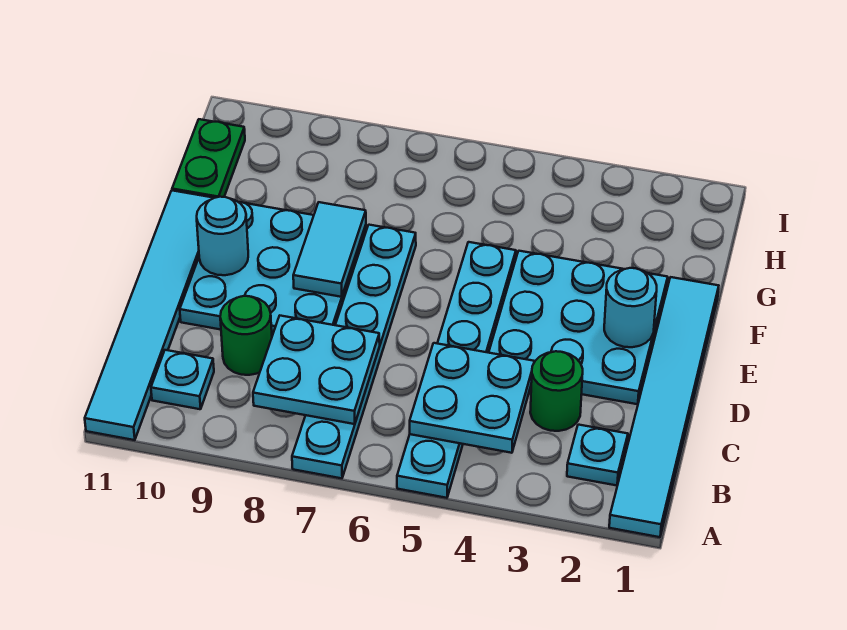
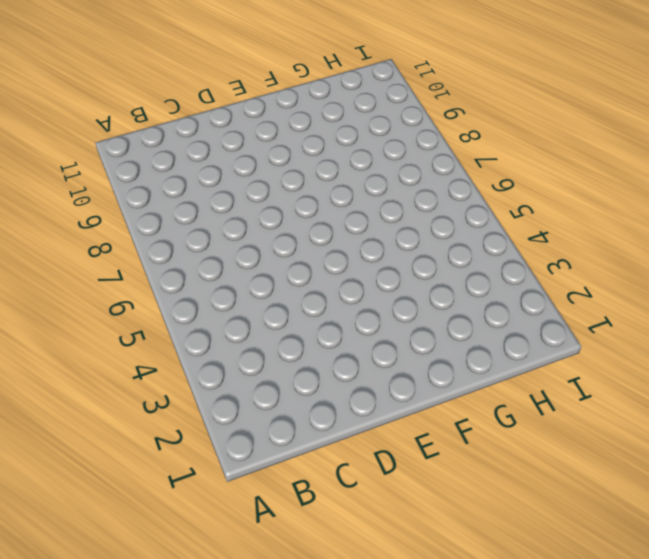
none -> cyan 1x6 tile [609,277,719,537]
none -> cyan 1x6 plate [397,242,516,498]
none -> cyan 1x6 plate [292,225,416,478]

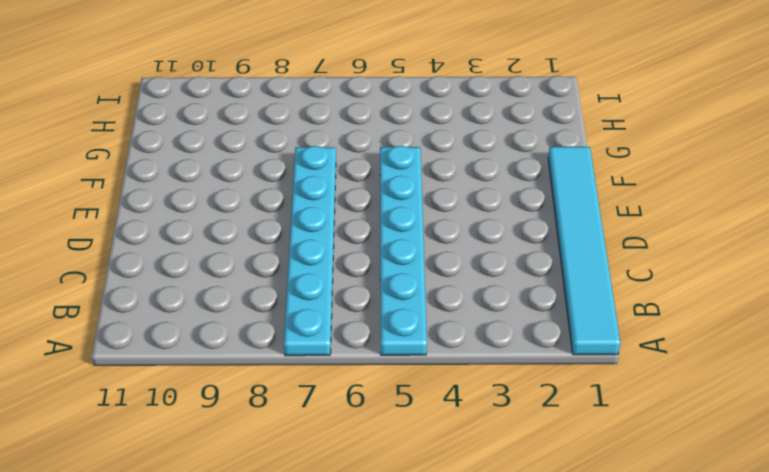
none -> cyan 1x6 tile [85,191,213,440]
none -> cyan 1x1 plate [567,425,628,486]
none -> cyan 1x1 plate [151,350,214,409]

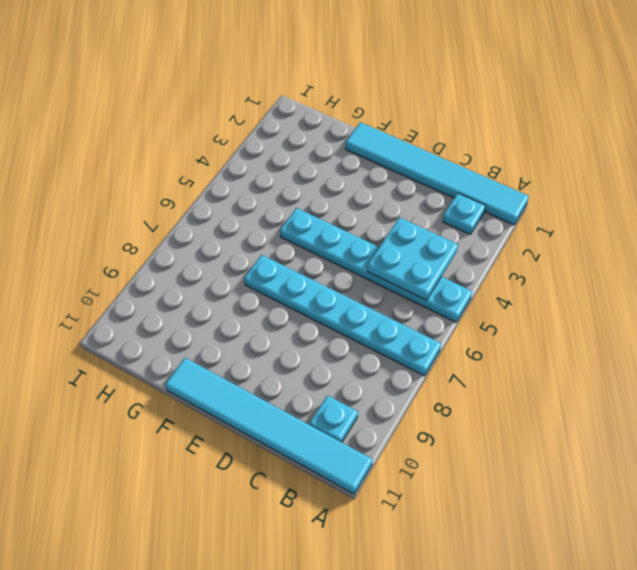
none -> green 1x1 round brick [530,351,583,431]
none -> green 1x1 round brick [220,296,272,375]
none -> cyan 3x3 plate [489,251,668,404]

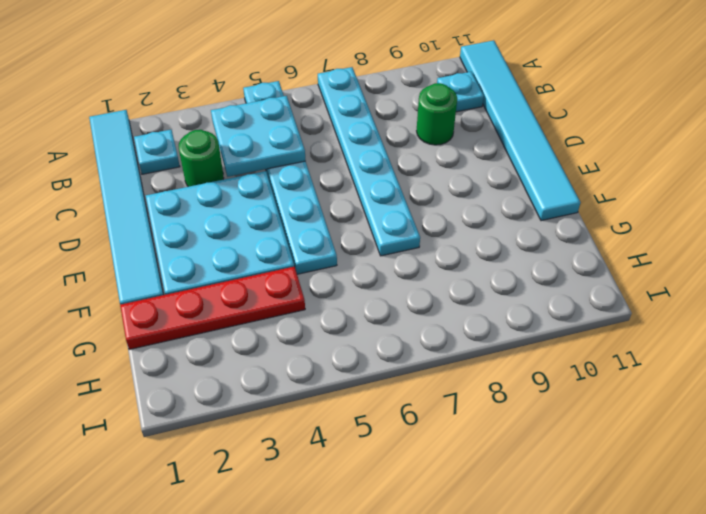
red 1x4 plate [120,267,305,349] -> none
none -> cyan 3x3 plate [180,202,366,336]
none -> green 1x2 plate [172,119,245,198]
none -> cyan 2x2 plate [253,316,380,424]

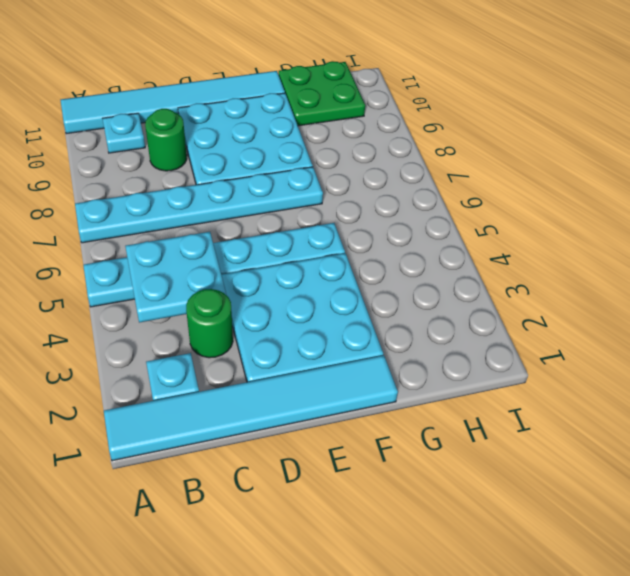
green 2x2 plate [279,61,365,126] -> green 1x2 plate [172,119,245,198]
none -> cyan 2x2 plate [253,316,380,424]
none -> cyan 1x1 round brick [604,268,657,347]
none -> cyan 1x2 tile [293,202,366,297]

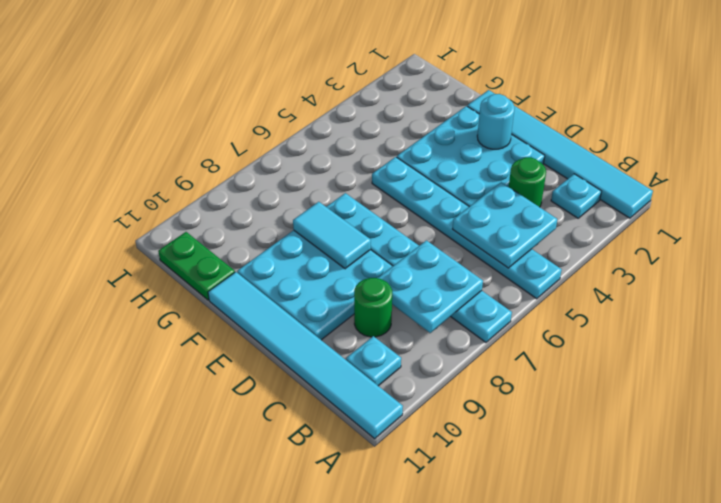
none -> cyan 1x1 round brick [197,197,248,275]

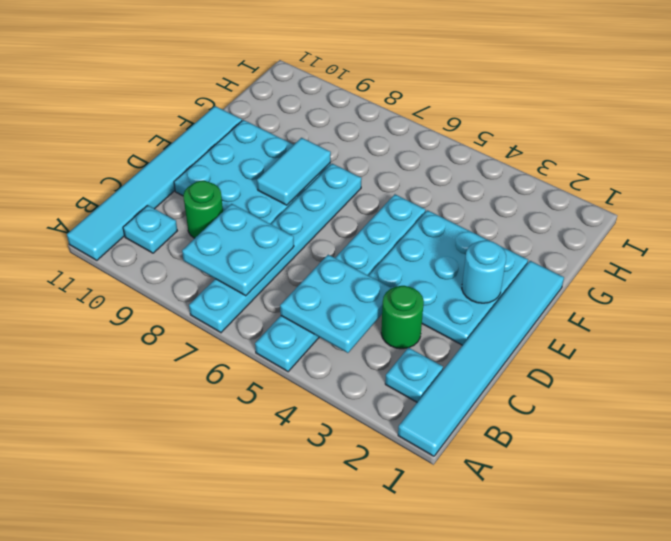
none -> green 1x2 plate [172,119,245,198]
none -> cyan 1x1 round brick [197,197,248,275]

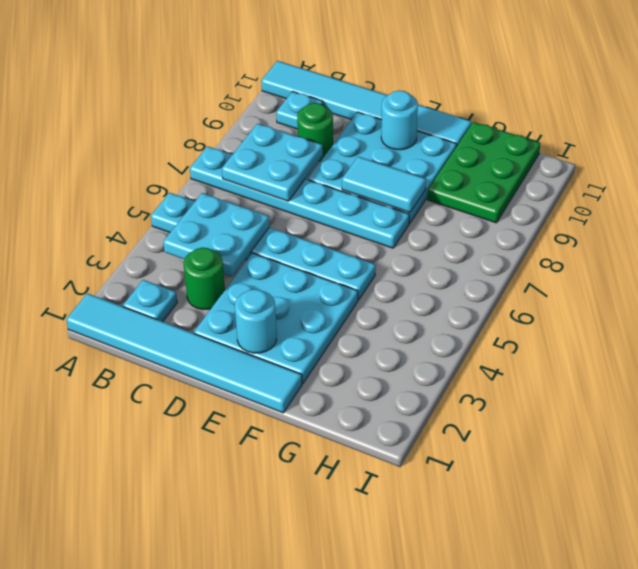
green 2x3 plate [428,122,540,223] -> green 1x2 plate [172,119,245,198]

